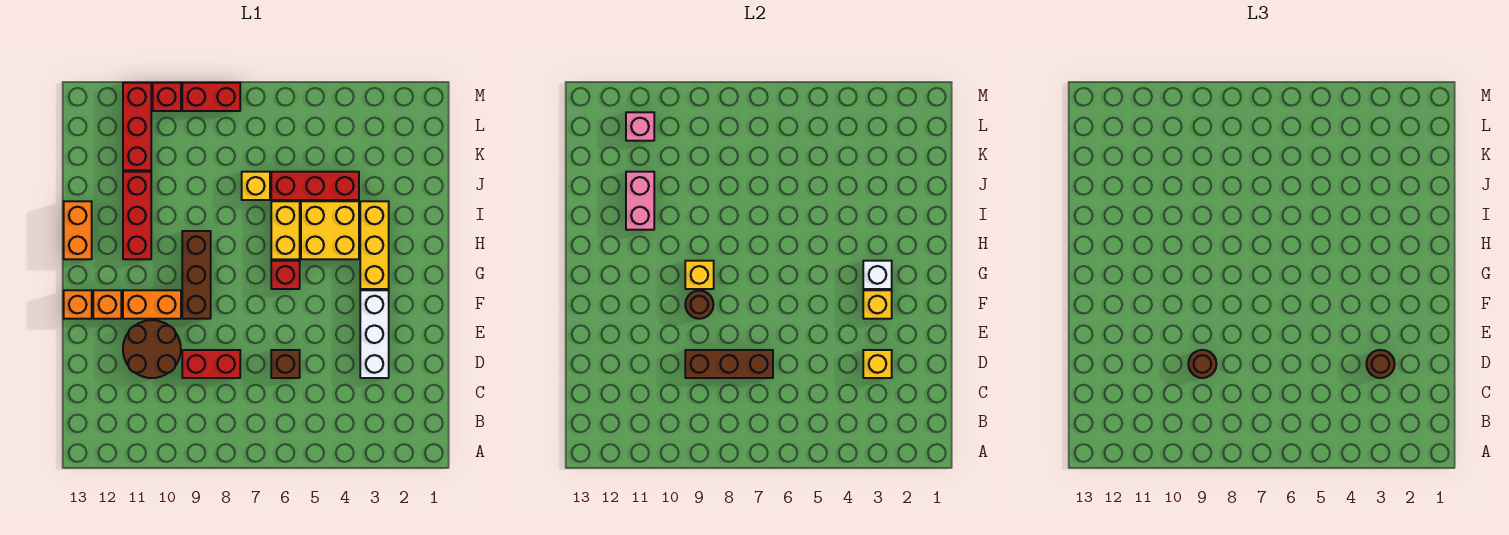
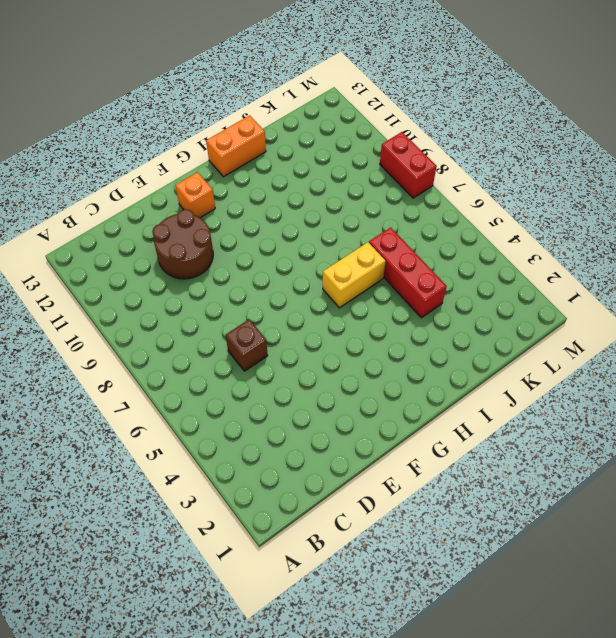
none -> white 1x3 brick [360,290,389,378]
none -> red 1x2 brick [182,350,240,378]
none -> brown 1x3 brick [182,231,211,319]

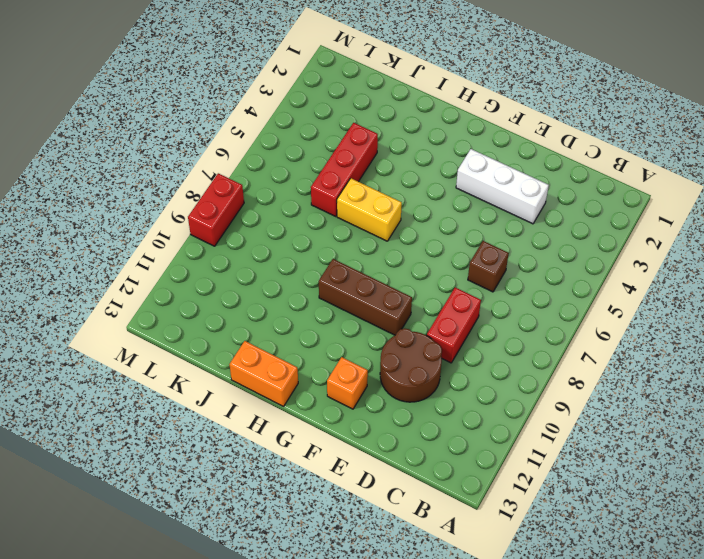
none -> orange 1x2 brick [123,290,181,319]
none -> orange 1x1 brick [64,290,92,319]
none -> yellow 1x3 brick [360,201,389,289]

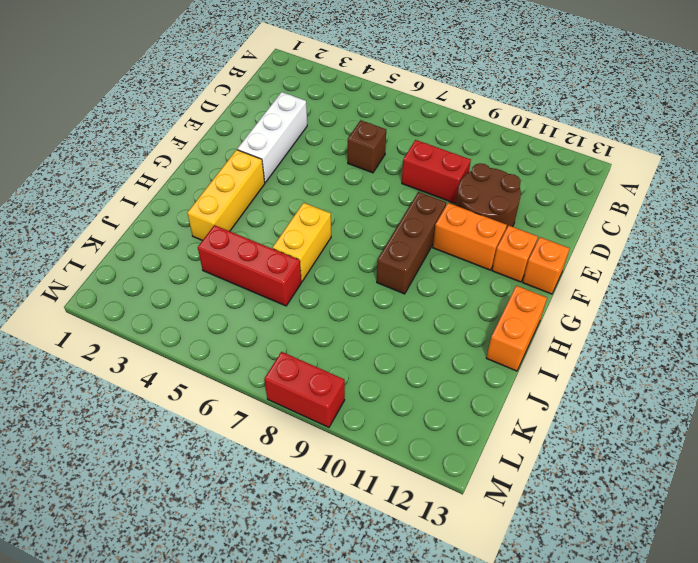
none -> red 1x1 brick [271,261,300,289]
none -> yellow 2x2 brick [301,201,359,259]
none -> red 1x3 brick [123,172,151,259]

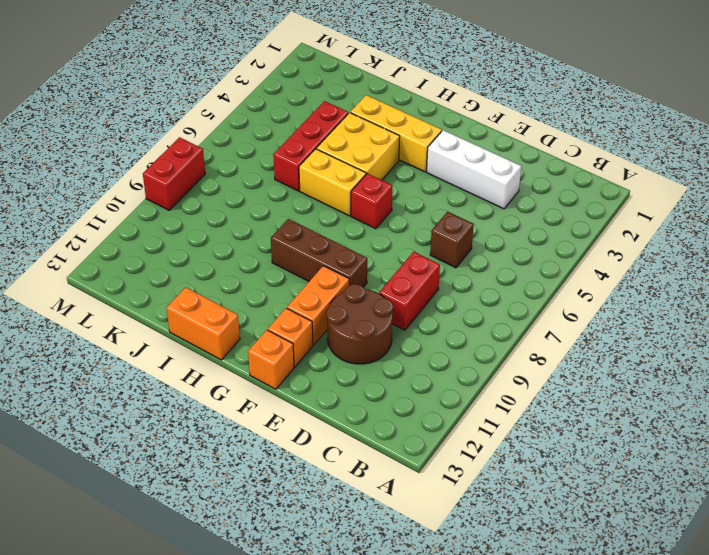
none -> red 1x3 brick [123,172,151,259]
none -> yellow 1x1 brick [242,172,270,200]
none -> red 1x3 brick [123,83,151,170]

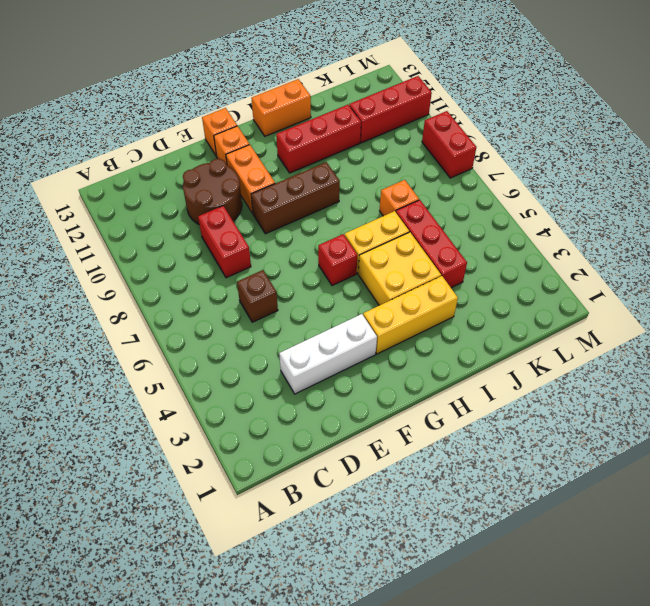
orange 1x1 brick [380,180,419,216] -> yellow 1x1 brick [242,172,270,200]
none -> red 1x1 brick [153,83,181,111]
none -> yellow 1x1 brick [863,350,892,378]
none -> brown 1x3 brick [685,350,773,378]

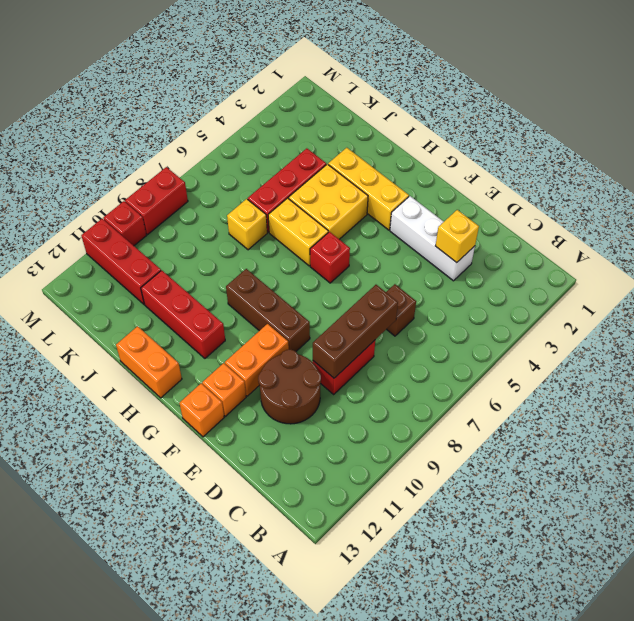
none -> yellow 1x1 brick [863,290,892,319]
none -> brown 1x1 round brick [685,291,714,319]
none -> white 1x1 brick [863,261,892,289]

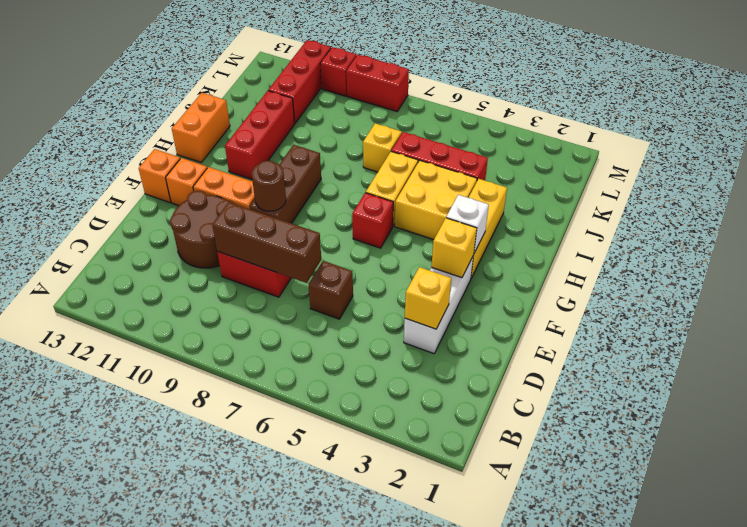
none -> yellow 1x1 brick [685,261,714,289]
none -> pink 1x2 brick [626,172,654,230]
none -> pink 1x1 brick [626,112,654,141]

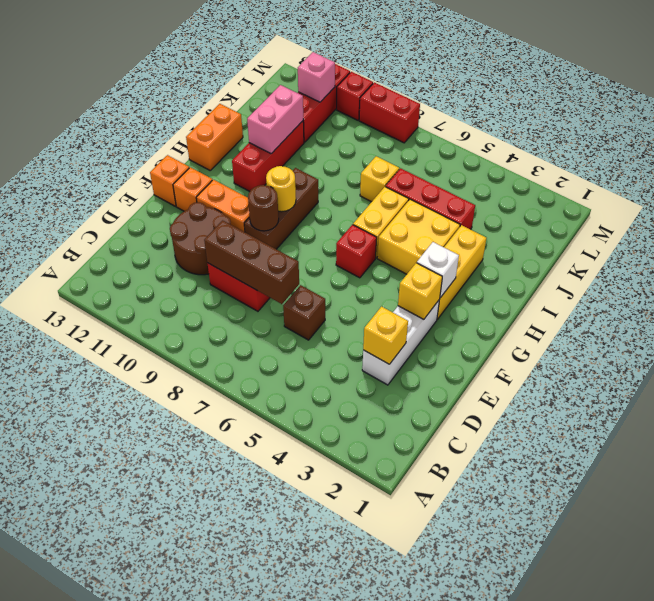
yellow 1x1 round brick [266,166,296,212] -> yellow 1x1 brick [685,261,714,289]
none -> brown 1x1 round brick [1366,350,1395,378]
none -> brown 1x1 round brick [1188,350,1216,378]

